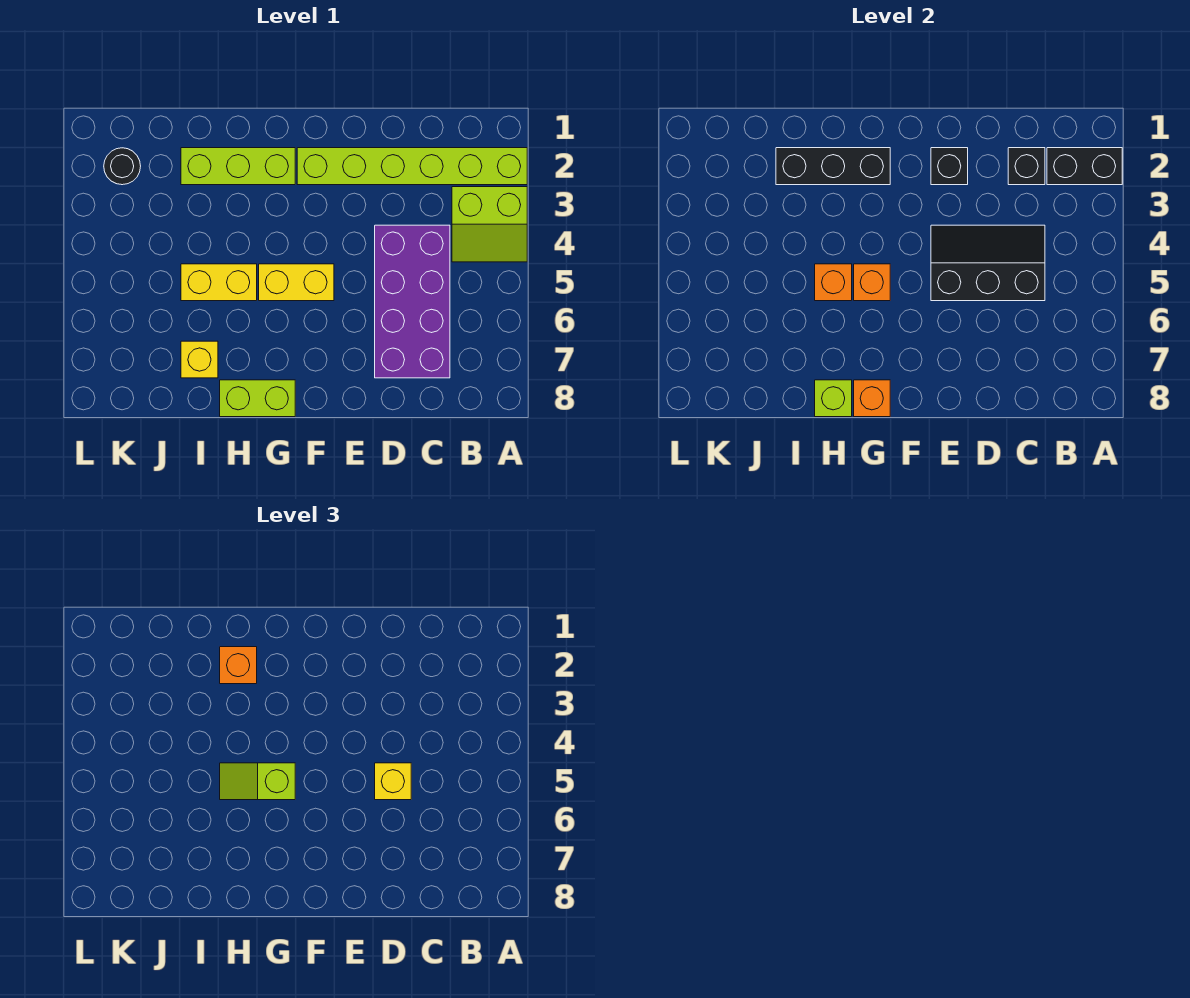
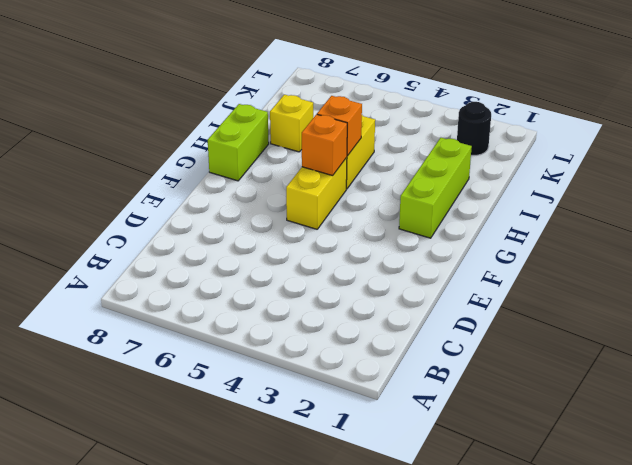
none -> lime 1x6 brick [297,148,527,185]
none -> lime 2x2 slope [452,187,527,262]
none -> purple 2x4 brick [375,225,450,378]

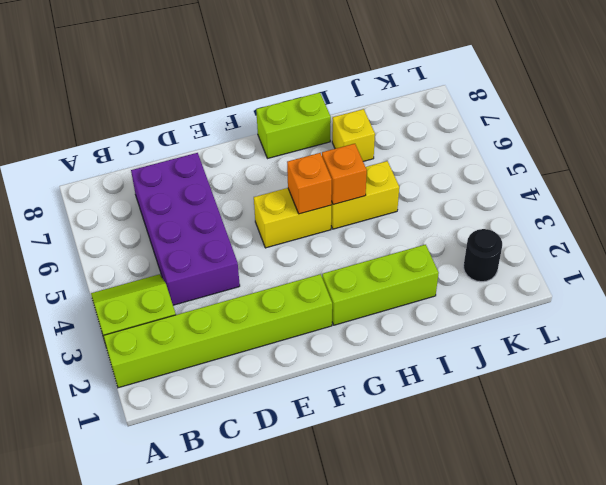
none -> black 1x2 brick [1047,148,1122,185]
none -> black 1x1 brick [1008,148,1045,185]
none -> black 2x3 slope [931,225,1045,301]

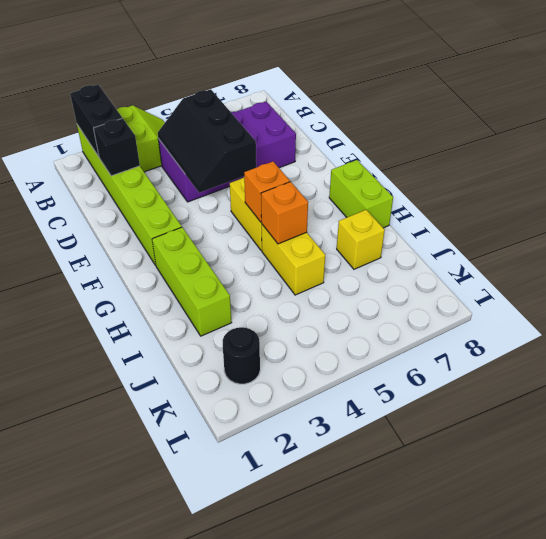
none -> black 1x1 brick [931,148,968,185]
none -> black 1x3 brick [776,148,890,185]
none -> orange 1x1 brick [854,380,890,417]

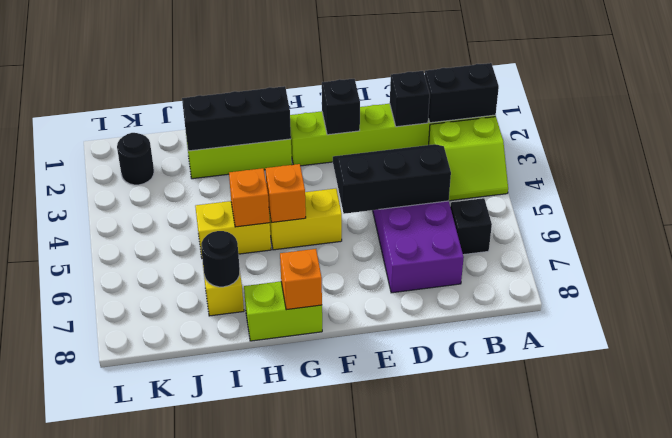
black 1x1 brick [450,198,492,255] -> none
black 1x1 round brick [201,231,240,287] -> none
none -> lime 1x1 brick [815,380,852,417]
none -> yellow 1x1 brick [375,763,411,800]
none -> lime 1x2 slope [220,763,295,800]

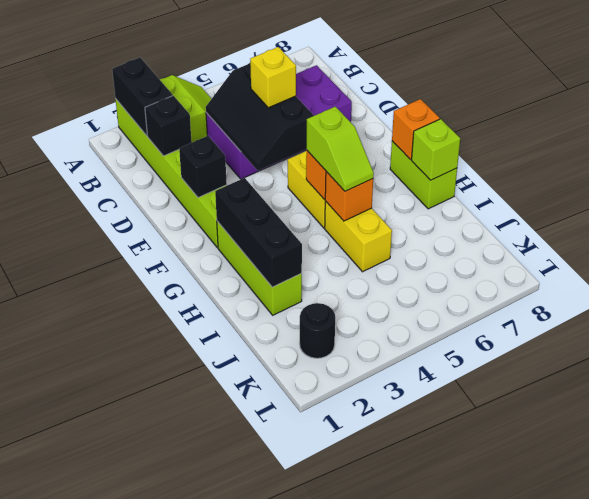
none -> yellow 1x1 brick [181,341,218,378]
none -> orange 1x1 brick [220,647,257,684]

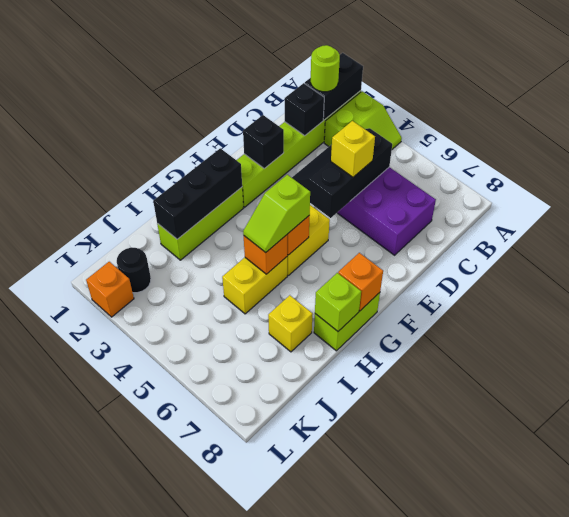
lime 1x1 round brick [311,45,340,92] -> none
orange 1x1 brick [86,262,134,317] -> orange 1x1 brick moved to [220,647,257,684]

